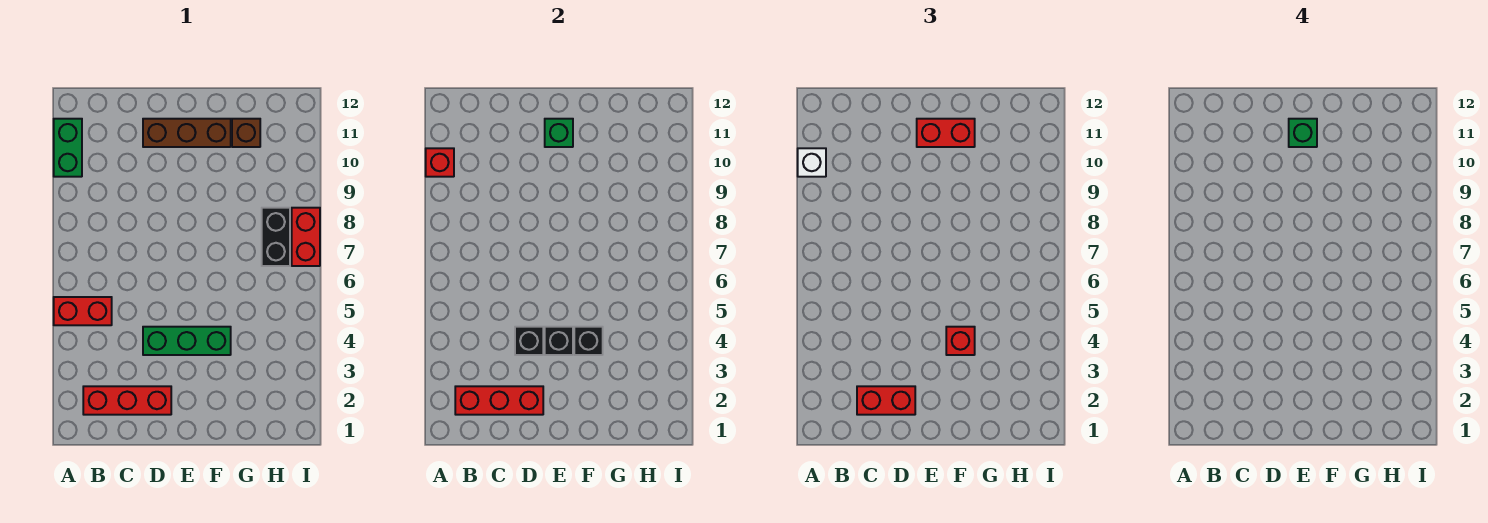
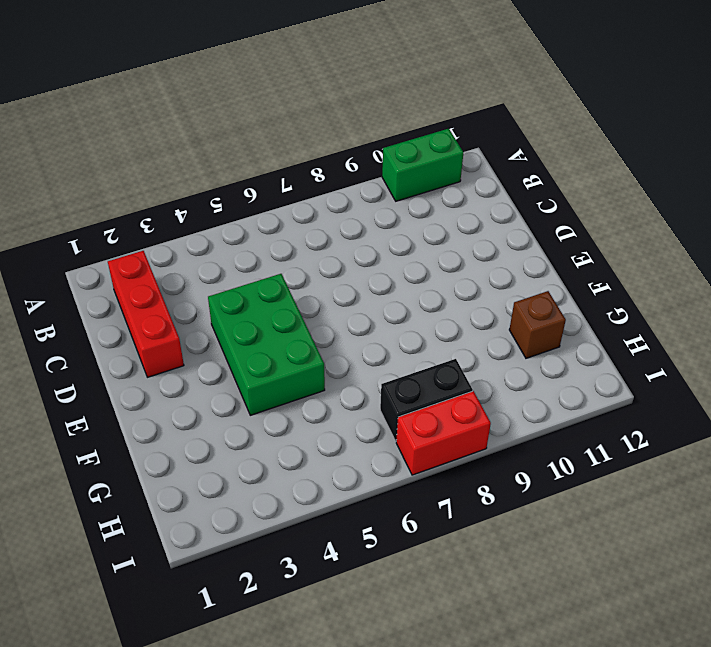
green 2x3 brick [208,274,325,415] -> green 1x3 brick [143,327,231,355]
none -> red 1x2 brick [54,297,112,325]
none -> brown 1x3 brick [143,119,231,147]
none -> red 1x1 brick [426,148,454,177]

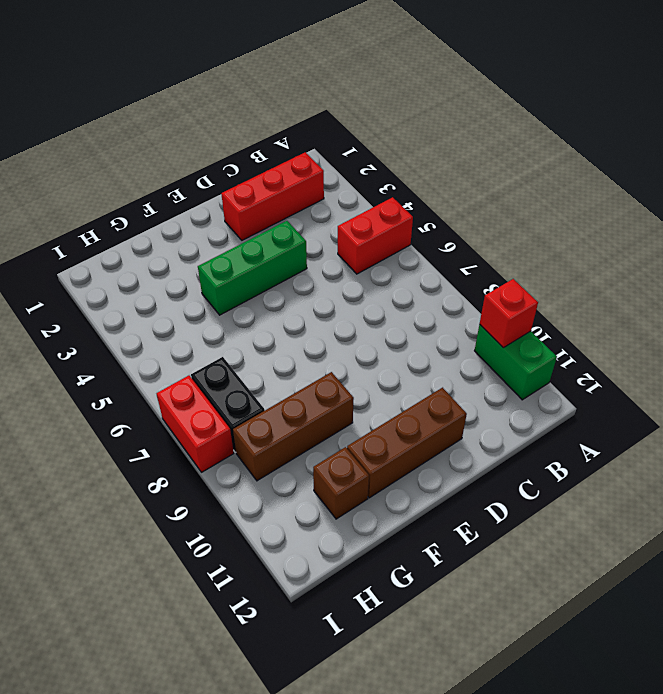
brown 1x3 brick [233,372,354,481] -> none
none -> red 1x3 brick [455,386,543,415]
none -> black 1x1 brick [515,327,543,355]
none -> black 1x1 brick [545,327,573,355]

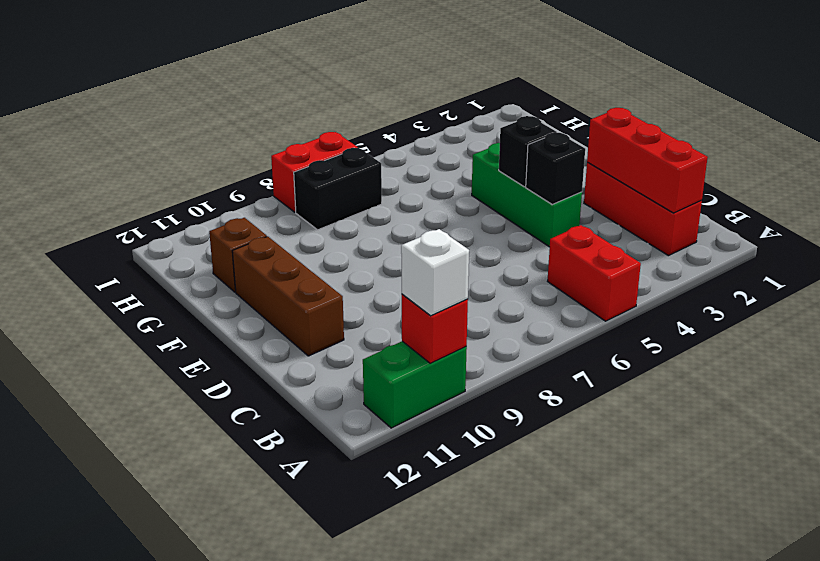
none -> green 1x1 brick [545,119,573,147]
none -> black 1x1 brick [574,327,603,355]
none -> red 1x2 brick [857,386,915,415]

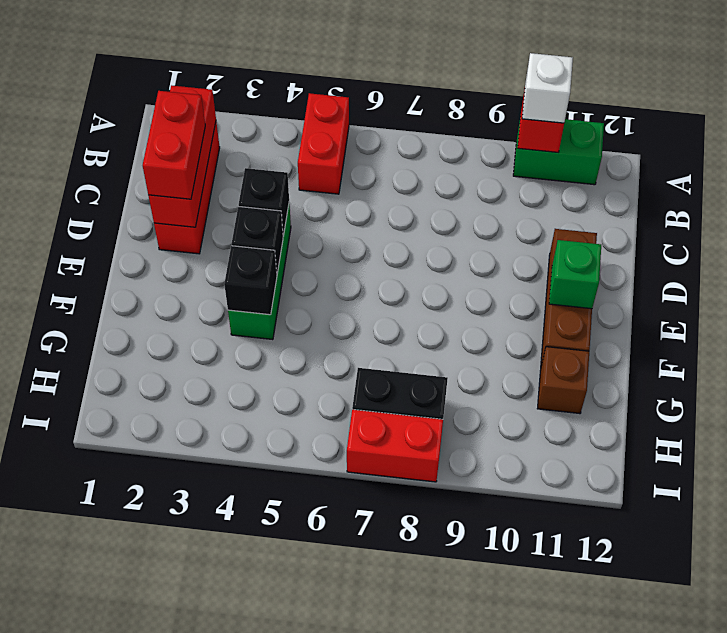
none -> red 1x2 brick [917,119,975,147]
none -> red 1x1 brick [946,327,975,355]
none -> green 1x1 brick [1289,119,1317,147]

